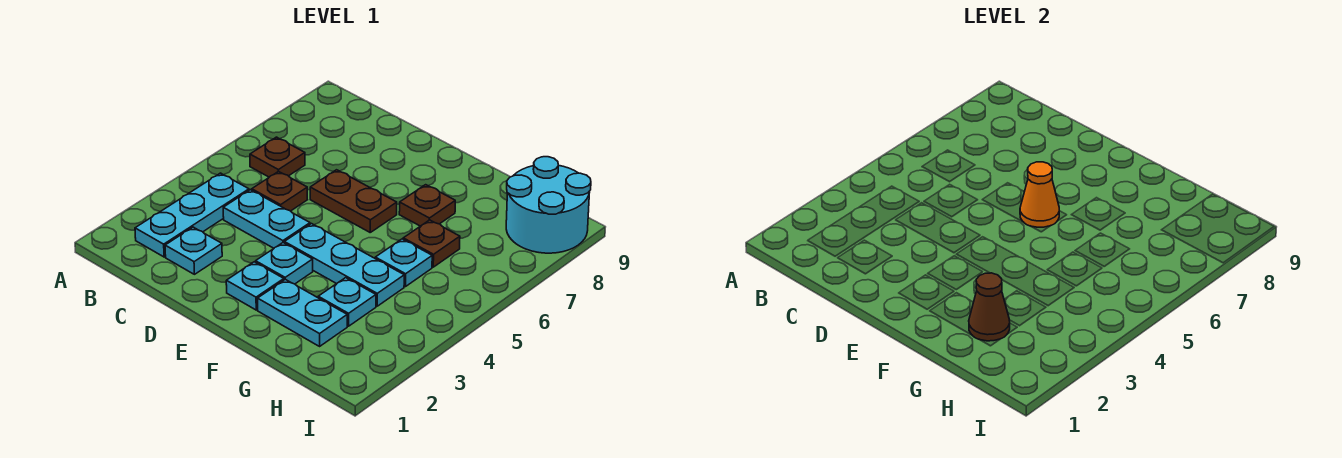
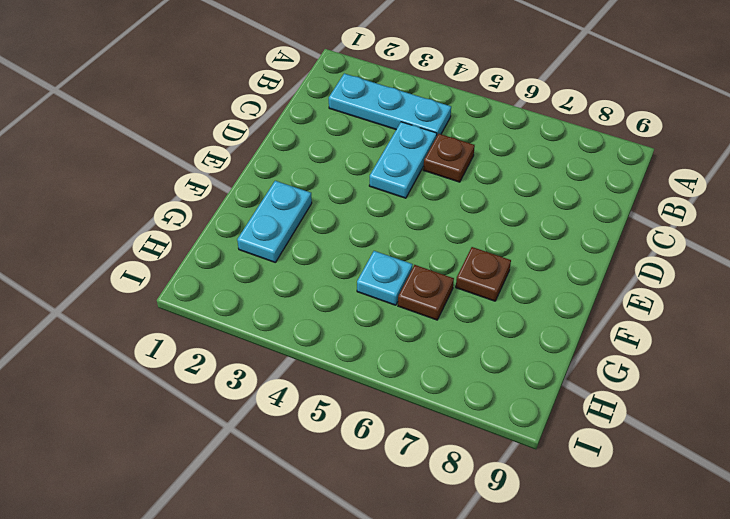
none -> brown 1x1 plate [250,137,305,177]
none -> cyan 1x1 plate [165,227,222,274]
none -> brown 1x2 plate [310,170,397,232]

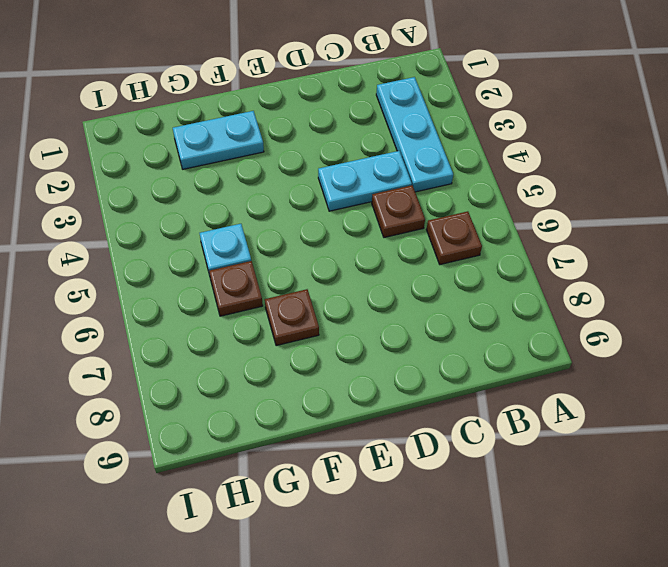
none -> cyan 1x1 plate [165,227,222,274]
none -> brown 1x2 plate [310,170,397,232]
none -> cyan 1x1 plate [226,262,284,310]

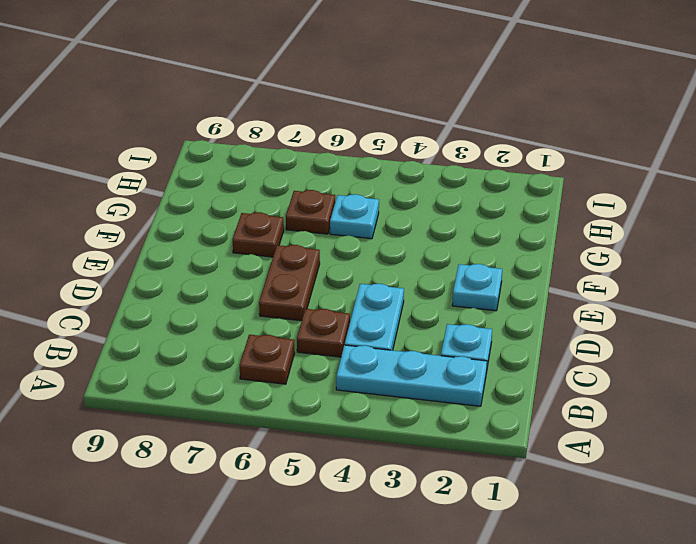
none -> cyan 1x1 plate [256,243,313,284]
none -> cyan 1x3 plate [284,224,404,306]
none -> cyan 1x2 plate [258,279,347,346]

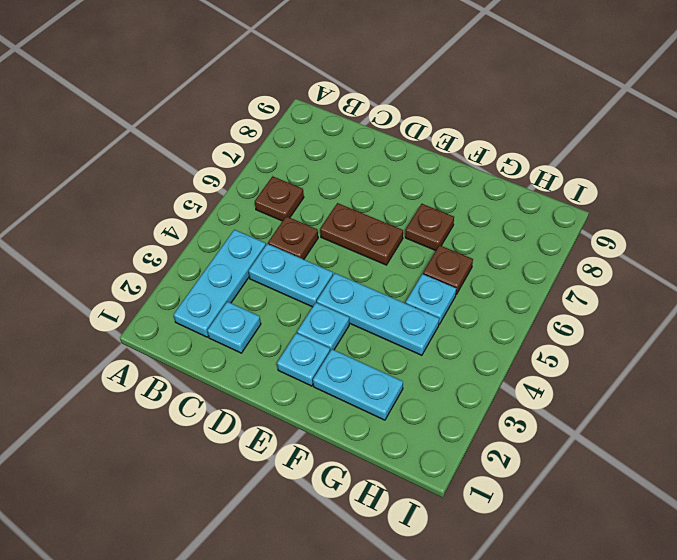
none -> cyan 1x1 plate [318,278,376,326]
none -> cyan 2x2 round brick [506,157,591,253]
none -> orange 1x1 cone [1020,162,1059,227]

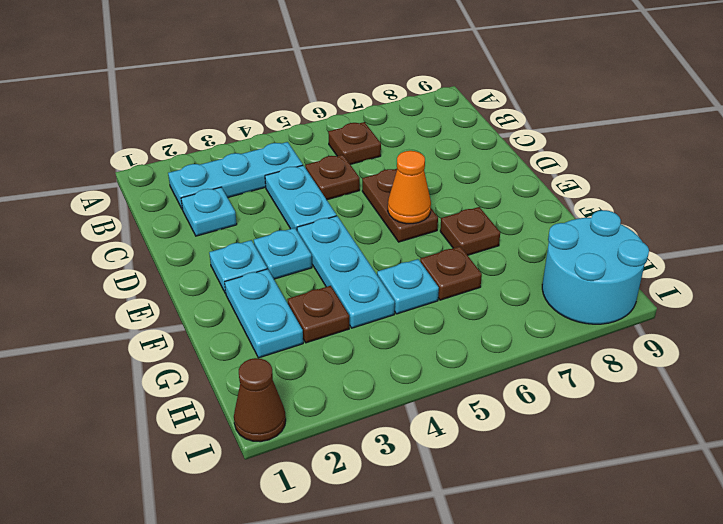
brown 1x1 plate [287,286,349,343] -> cyan 1x1 plate [318,278,376,326]
brown 1x1 cone [234,358,286,442] -> brown 1x1 cone moved to [969,273,1010,341]

